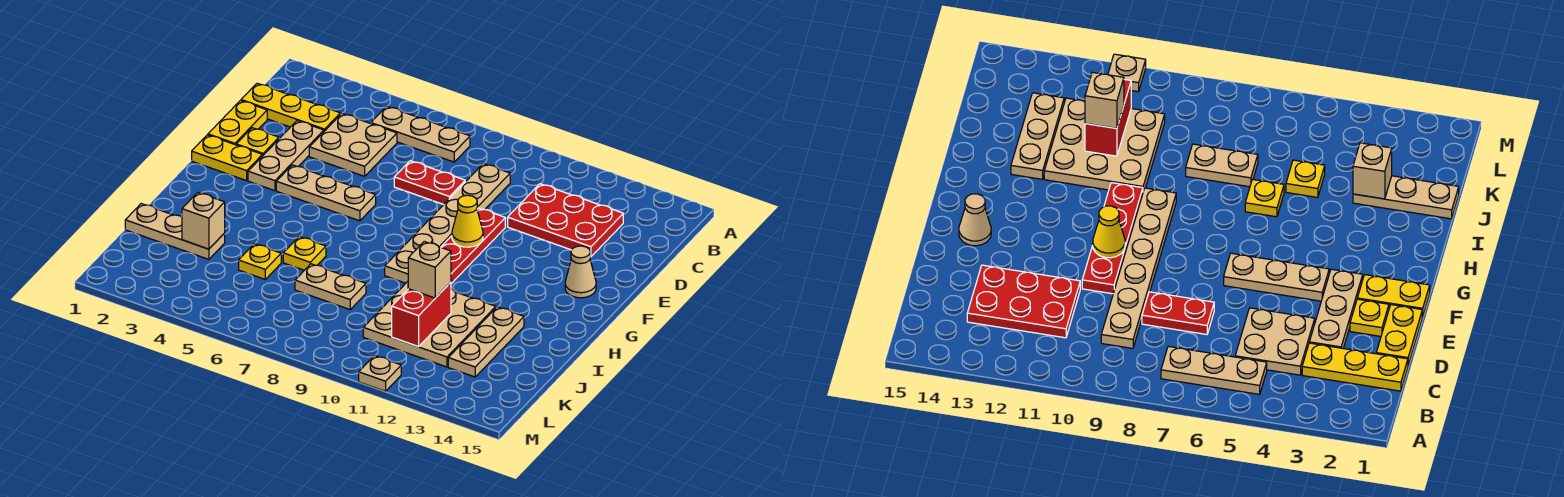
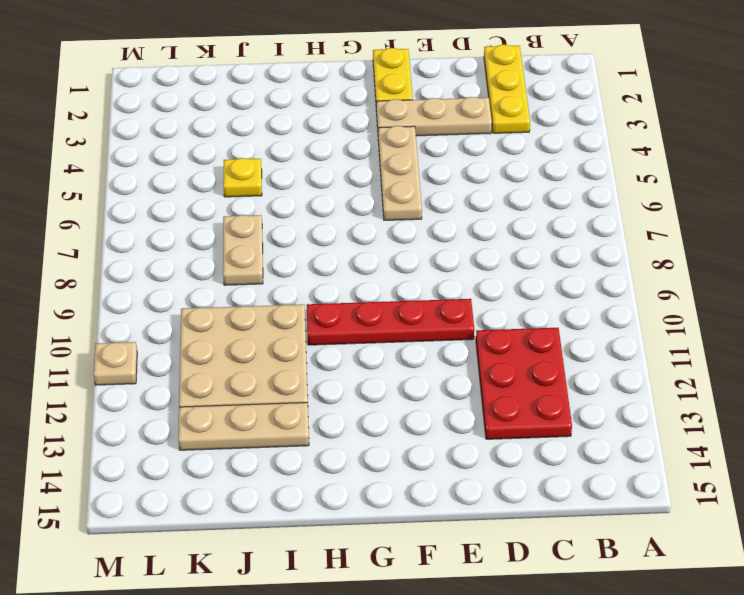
none -> tan 1x3 plate [371,106,470,162]
none -> tan 2x2 plate [309,114,397,176]
none -> tan 1x6 plate [385,164,510,283]

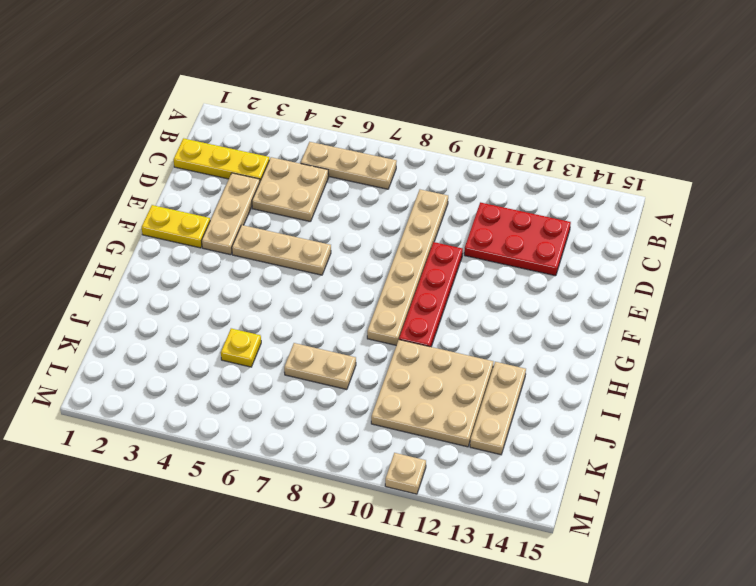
none -> yellow 1x2 plate [208,101,267,145]
none -> red 1x2 plate [394,161,465,205]
none -> yellow 1x1 plate [236,128,279,156]

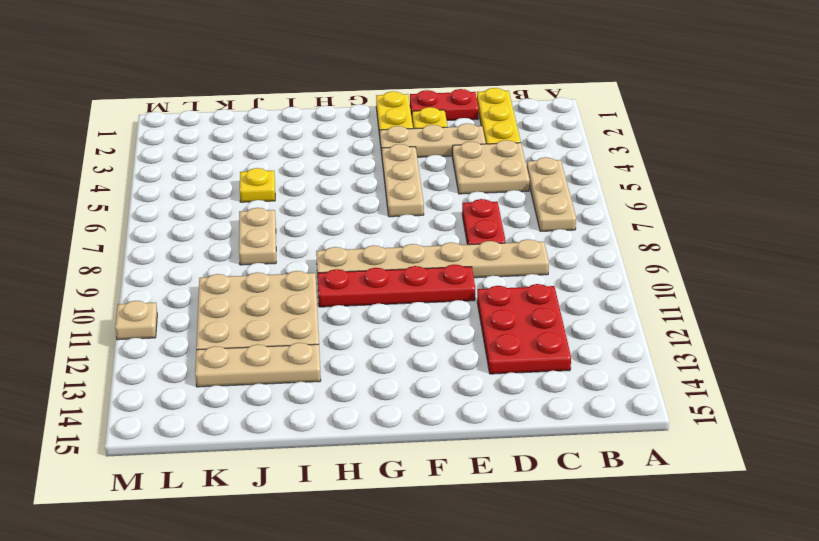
red 1x2 plate [410,89,479,120] -> yellow 1x2 plate [208,101,267,145]
none -> tan 1x1 cone [565,246,596,298]
none -> yellow 1x1 plate [283,237,326,270]
none -> tan 1x3 plate [125,204,225,259]

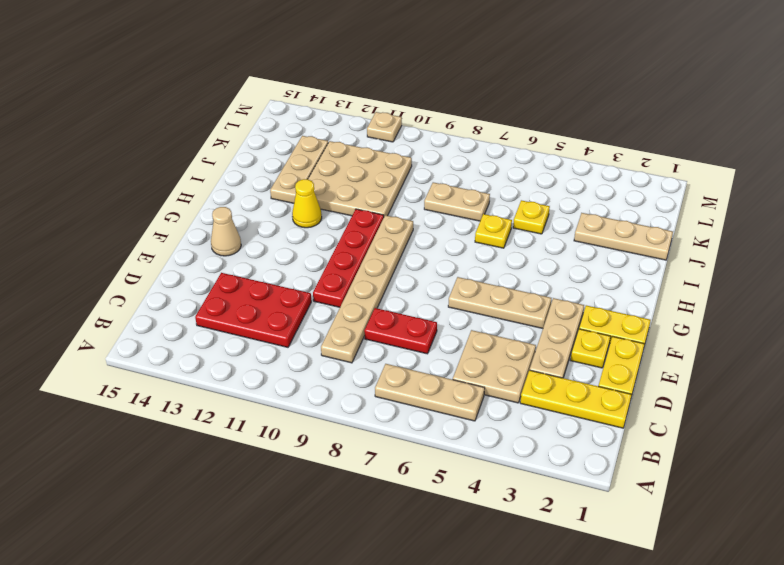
yellow 1x1 cone [292,179,322,228] -> yellow 1x1 cone moved to [452,195,483,247]
none -> tan 1x1 brick [182,193,225,249]
none -> red 1x2 brick [392,282,451,347]
none -> tan 1x1 brick [408,242,451,298]

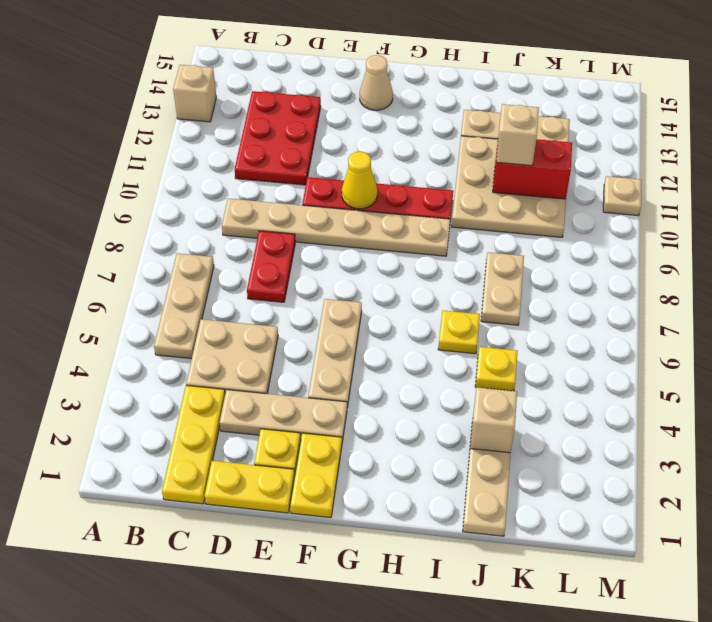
tan 1x1 brick [173,65,216,122] -> none

